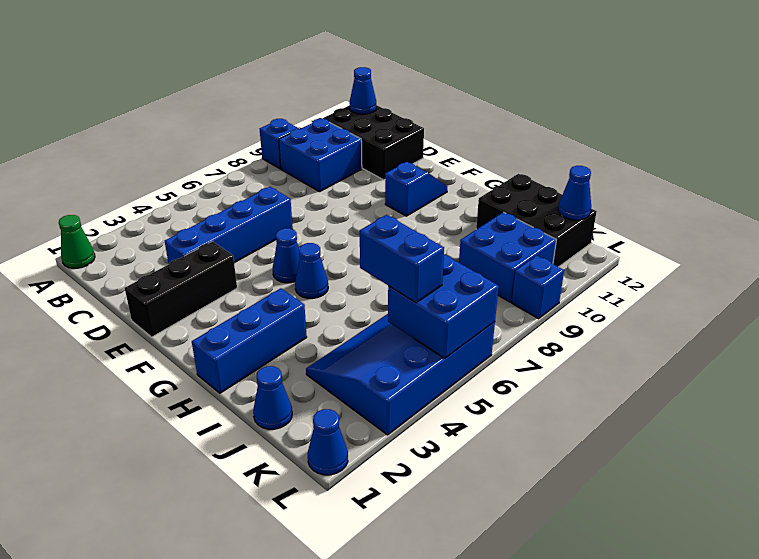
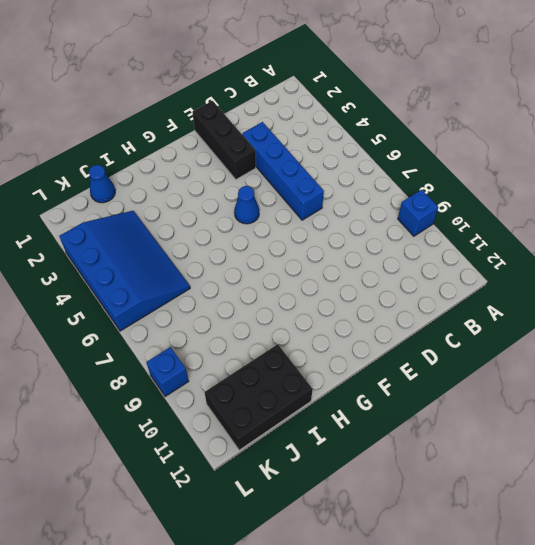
none -> green 1x1 cone [59,215,95,268]
none -> blue 2x2 brick [279,119,362,192]
none -> black 2x3 brick [323,105,424,180]

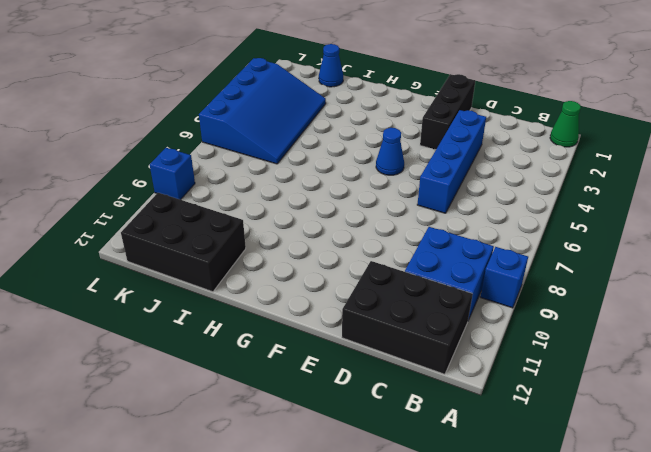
none -> blue 1x2 slope [385,162,447,216]
none -> blue 1x1 cone [295,243,328,298]
none -> blue 1x3 brick [192,288,307,393]

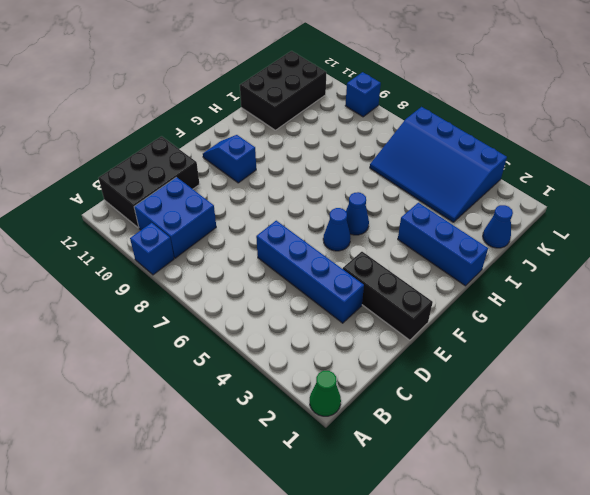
none -> blue 2x2 brick [459,212,556,302]
none -> blue 1x1 cone [308,409,348,475]
none -> blue 1x1 cone [349,67,376,114]

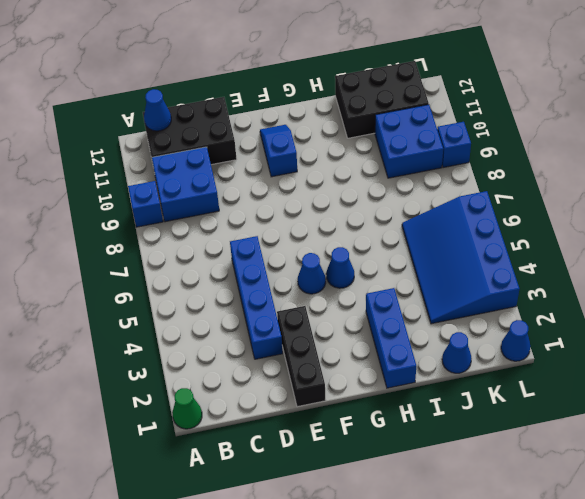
none -> blue 2x2 brick [388,255,499,358]
none -> blue 1x1 cone [558,166,591,220]
none -> blue 1x2 brick [360,215,444,303]

